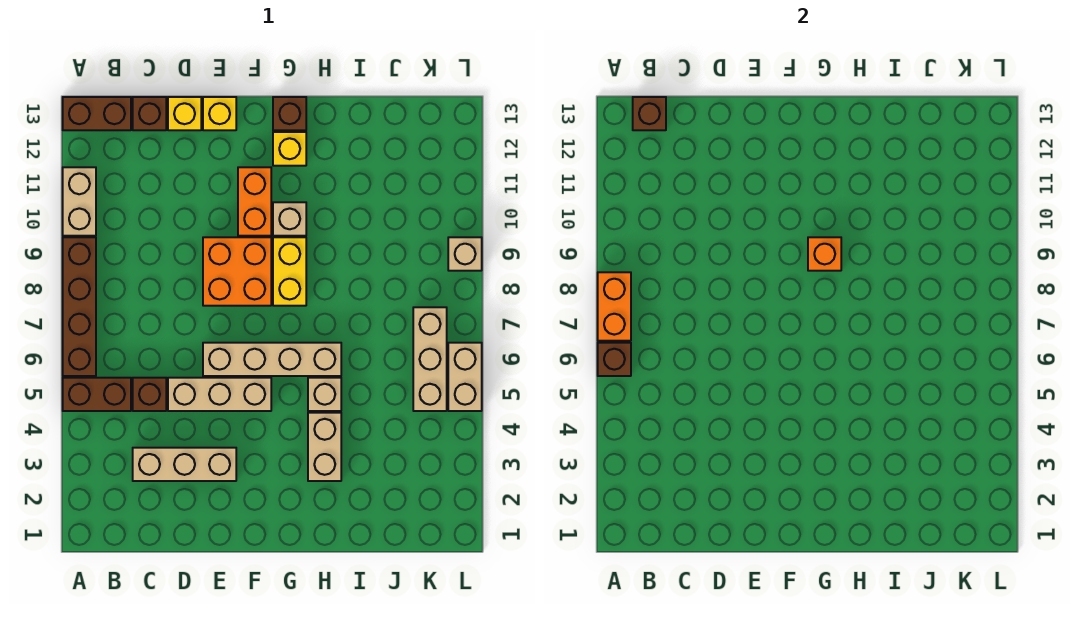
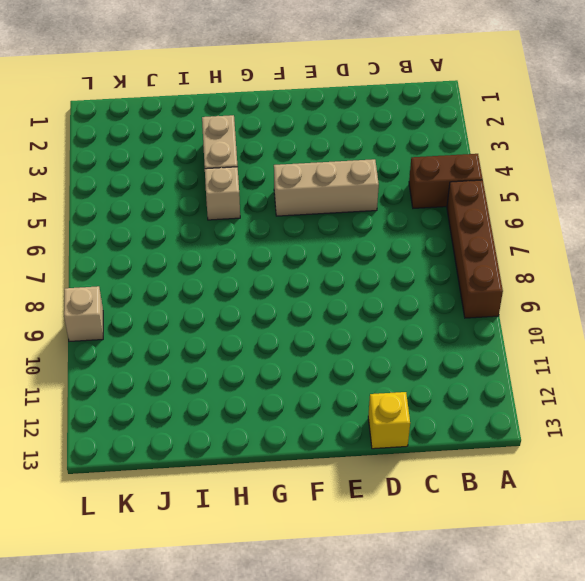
none -> tan 1x2 brick [63,167,96,236]
none -> brown 1x2 brick [63,97,131,130]
none -> tan 1x3 brick [133,448,236,481]

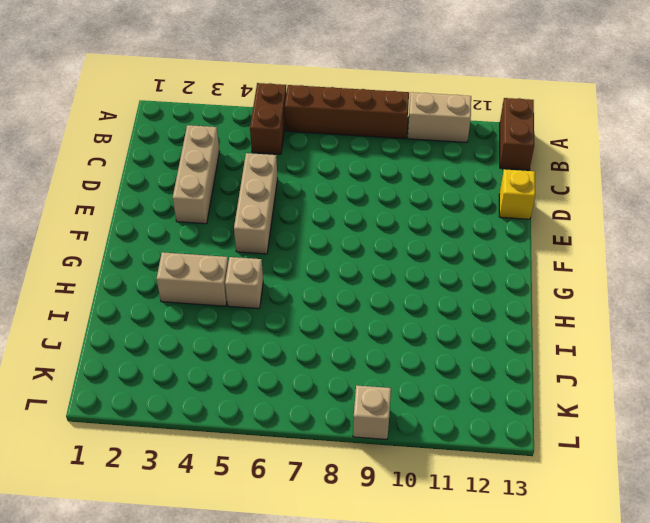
none -> brown 1x1 brick [133,378,166,411]
none -> brown 1x1 brick [133,97,166,130]
none -> tan 1x4 brick [203,343,341,376]

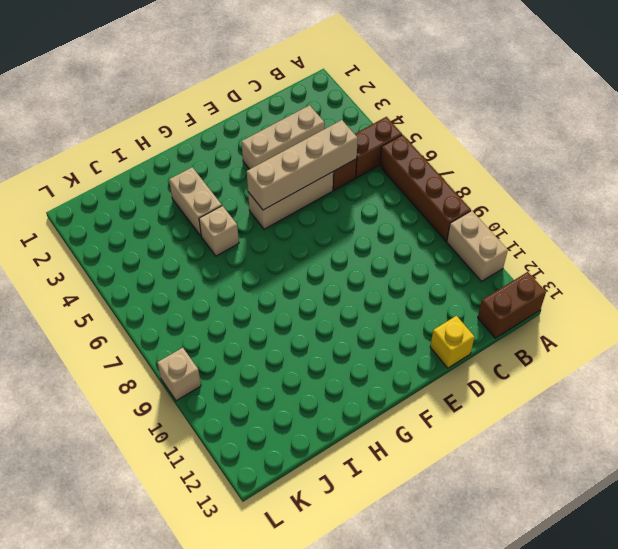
tan 1x4 brick [247,120,358,210] -> tan 1x4 brick moved to [203,343,341,376]
none -> brown 1x1 brick [133,97,166,130]
none -> orange 2x2 brick [203,237,271,306]
none -> yellow 1x1 brick [203,97,236,130]

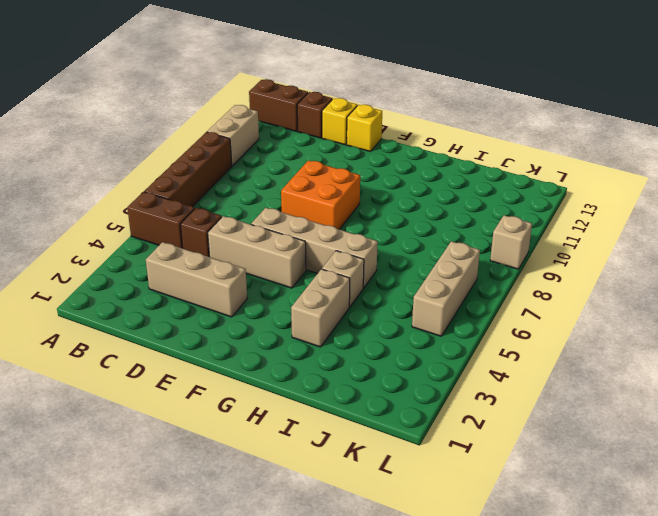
none -> orange 1x2 brick [238,167,271,236]
none -> yellow 1x2 brick [273,237,306,306]
none -> tan 1x1 brick [273,202,306,236]

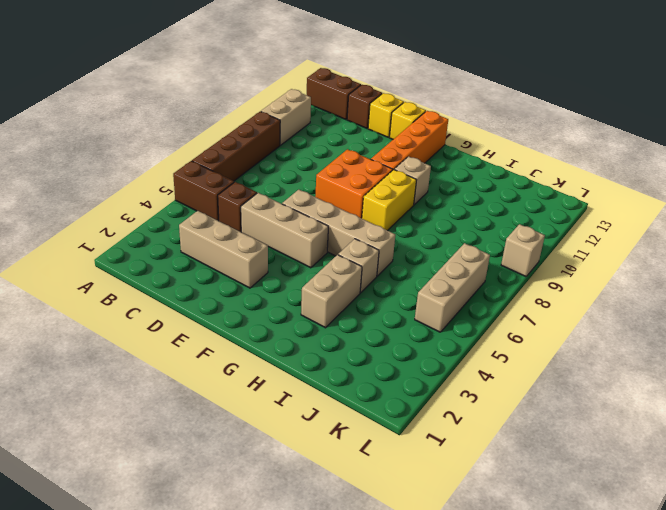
orange 1x4 brick [371,111,448,170] -> orange 1x2 brick [238,167,271,236]
none -> yellow 1x1 brick [273,132,306,166]
none -> brown 1x1 brick [273,97,306,130]
none -> tan 1x2 brick [448,343,482,411]

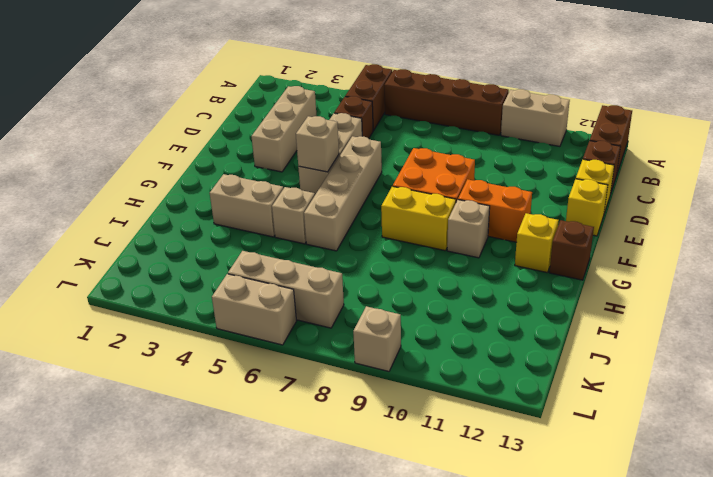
tan 1x1 brick [296,116,339,172] -> none
none -> brown 1x1 brick [598,343,631,376]
none -> orange 1x2 brick [598,272,631,341]
none -> brown 1x1 brick [633,97,666,130]

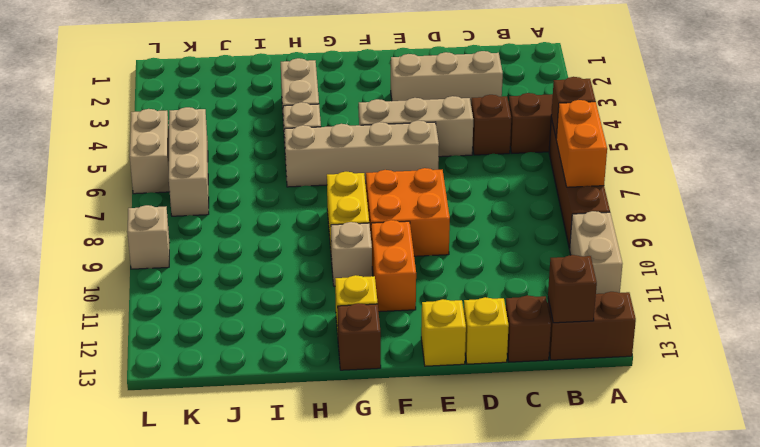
none -> orange 1x1 brick [808,237,841,271]

